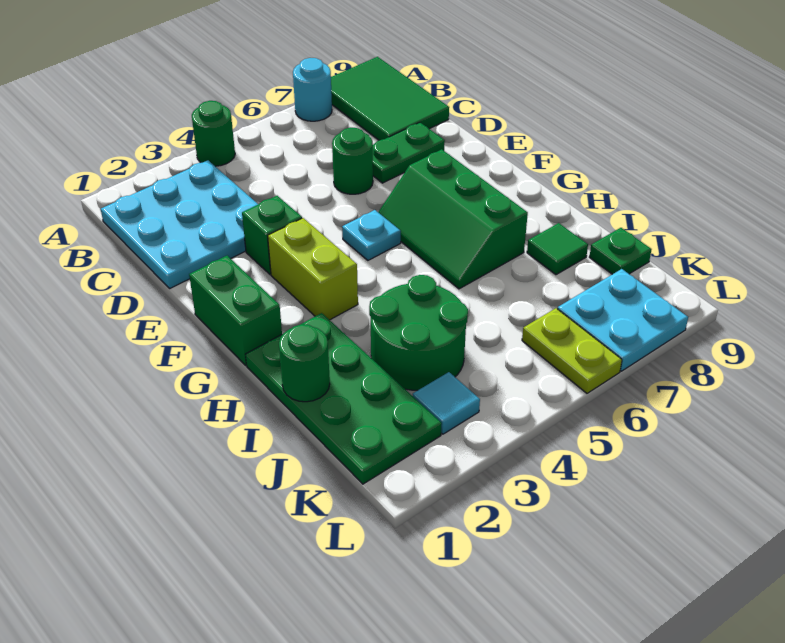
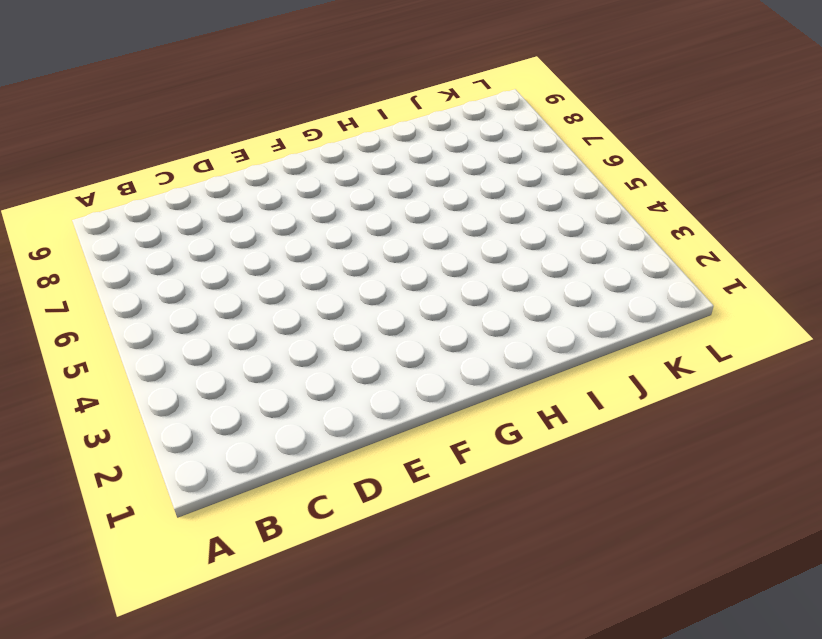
none -> green 1x1 round brick [192,101,235,166]
none -> cyan 1x1 round brick [293,58,332,121]
none -> green 2x3 tile [331,57,449,140]

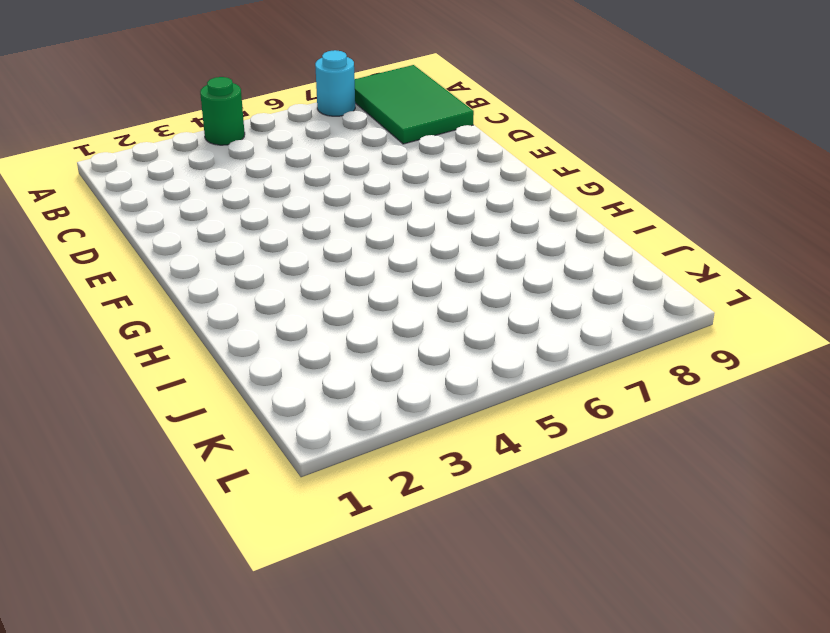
none -> cyan 3x3 plate [101,160,258,288]
none -> green 1x1 round brick [332,128,373,194]
none -> green 1x2 plate [373,123,445,183]

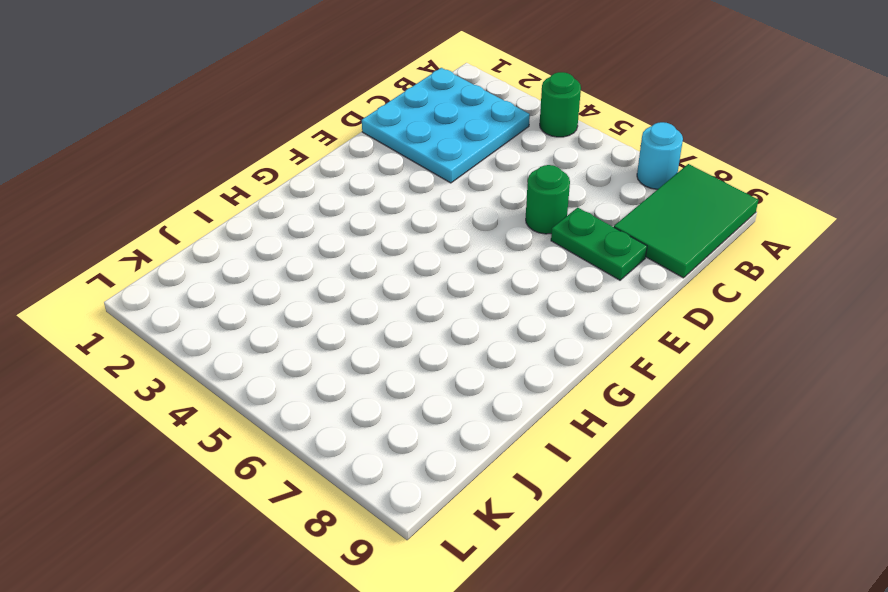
none -> green 1x1 brick [242,196,302,274]
none -> green 1x2 brick [189,256,282,365]
none -> lime 1x2 brick [268,218,358,320]

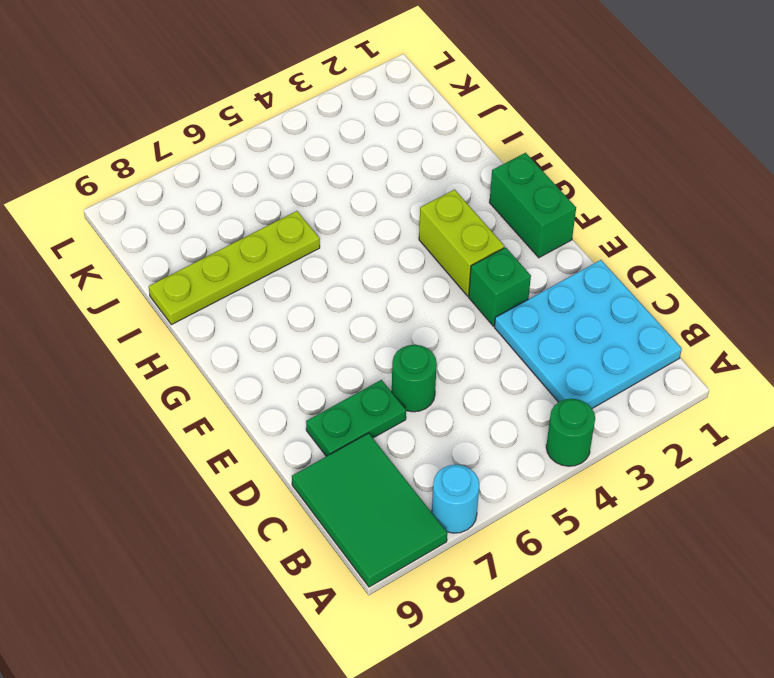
lime 1x4 plate [149,211,320,325] -> green 1x1 tile [527,223,588,275]
none -> cyan 1x1 plate [342,210,401,260]
none -> green 2x3 slope [378,149,528,289]
none -> green 2x4 plate [245,313,442,484]

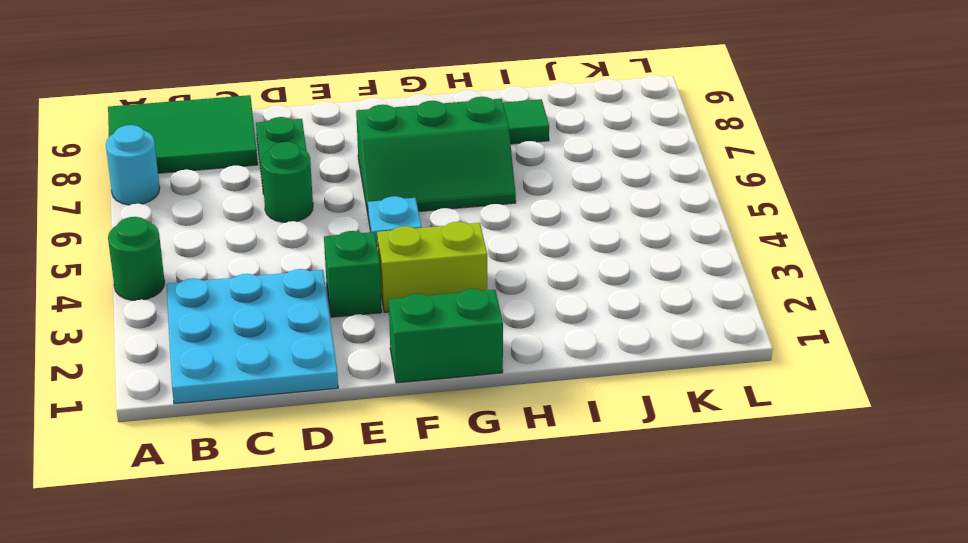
none -> green 2x4 plate [245,313,442,484]
none -> green 2x2 round brick [369,275,468,390]
none -> green 1x1 plate [590,228,652,274]

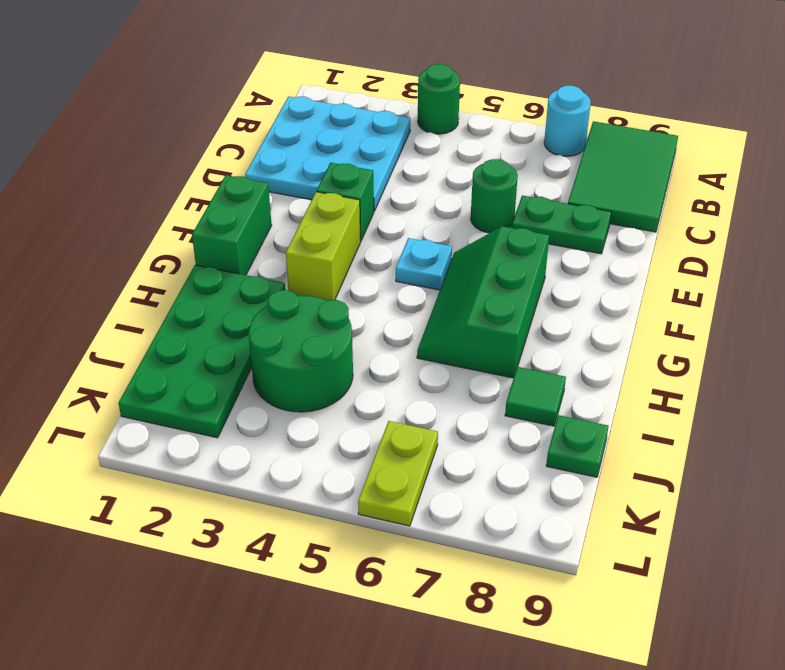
none -> cyan 1x1 tile [413,372,480,434]
none -> cyan 2x2 plate [558,269,688,371]
none -> green 1x1 round brick [279,324,330,402]

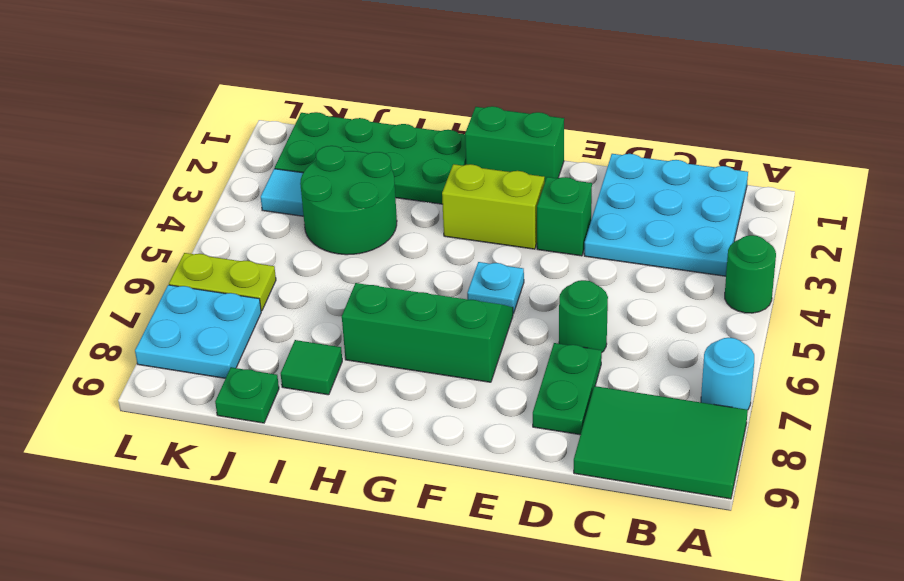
none -> green 1x1 round brick [279,324,330,402]

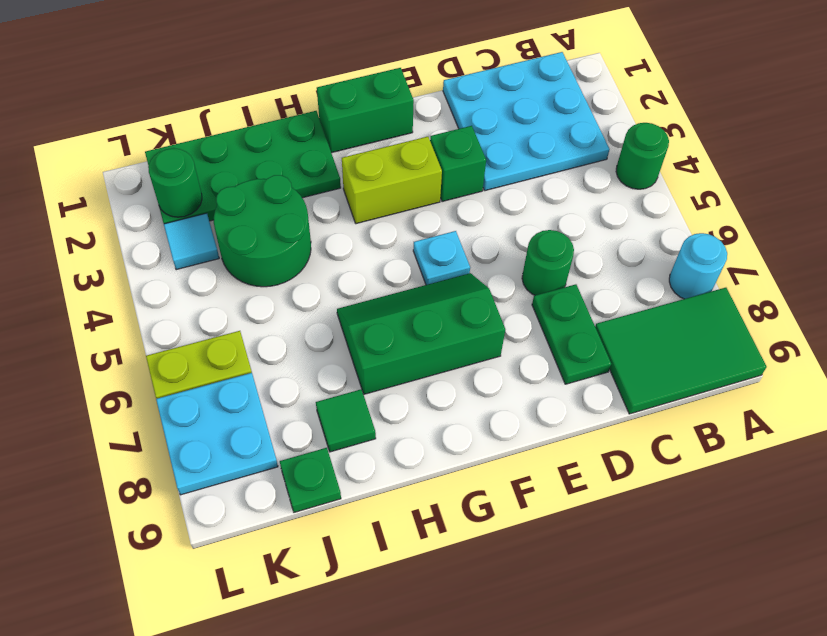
green 1x1 round brick [148,148,202,217] -> green 1x1 round brick moved to [279,324,330,402]

